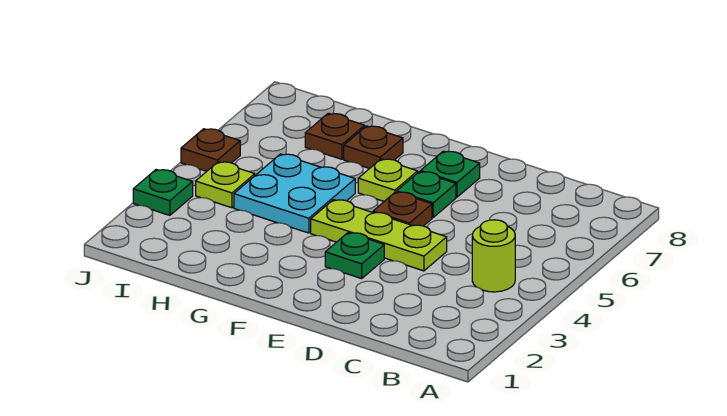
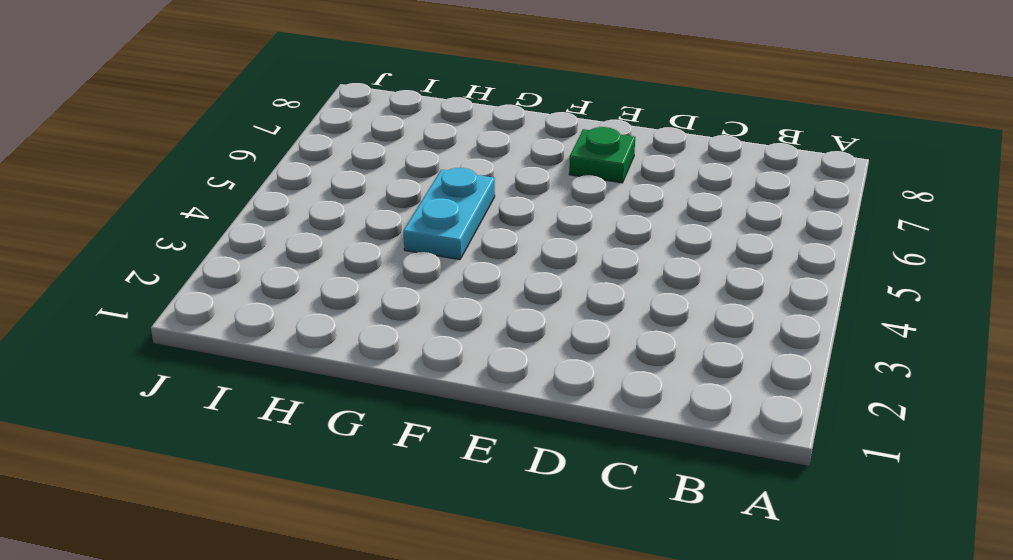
cyan 1x2 plate [404,168,495,260] -> cyan 2x2 plate [234,154,355,233]
none -> lime 1x1 round brick [472,220,515,292]
none -> lime 1x3 plate [311,200,447,271]
none -> green 1x1 plate [325,233,384,279]

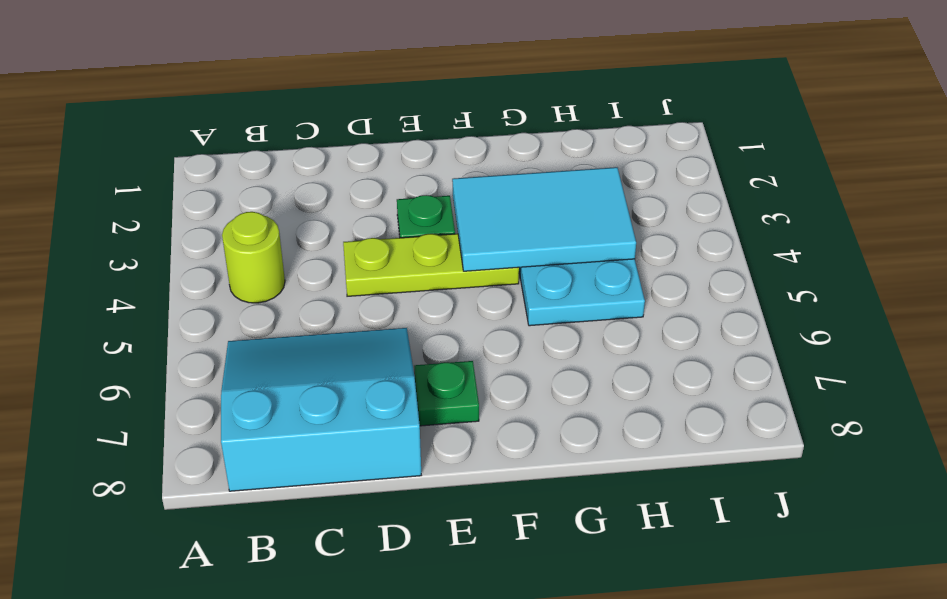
cyan 3x3 slope [221,328,421,491] -> none
cyan 2x3 tile [452,167,636,271] -> none
none -> brown 1x1 plate [373,192,432,226]
none -> green 1x1 plate [397,172,456,217]
none -> lime 1x1 plate [358,159,418,201]

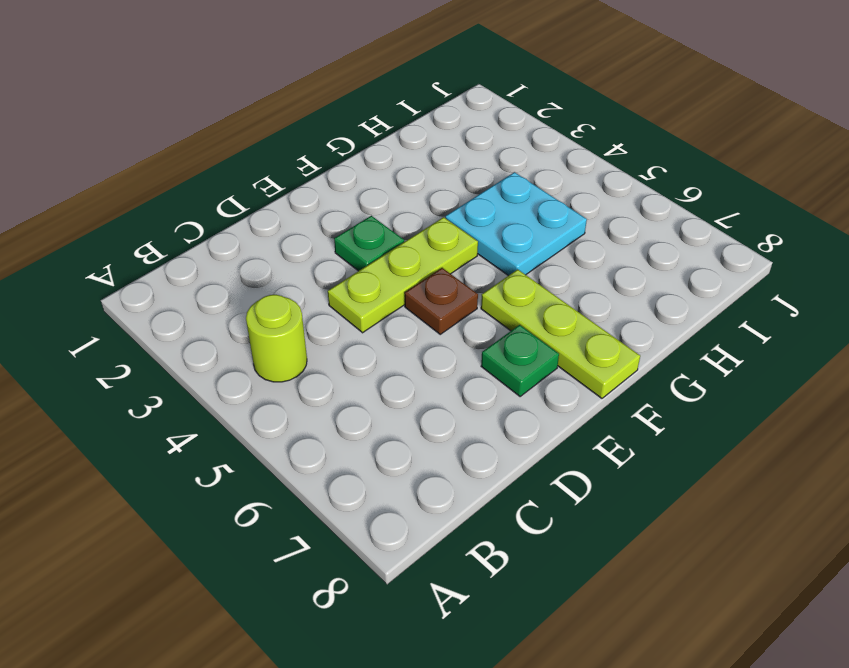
lime 1x3 plate [481,269,640,398] -> lime 1x1 plate [358,159,418,201]
none -> green 1x1 plate [397,172,456,217]
none -> brown 1x1 plate [344,126,403,169]
none -> brown 1x1 plate [305,113,365,159]

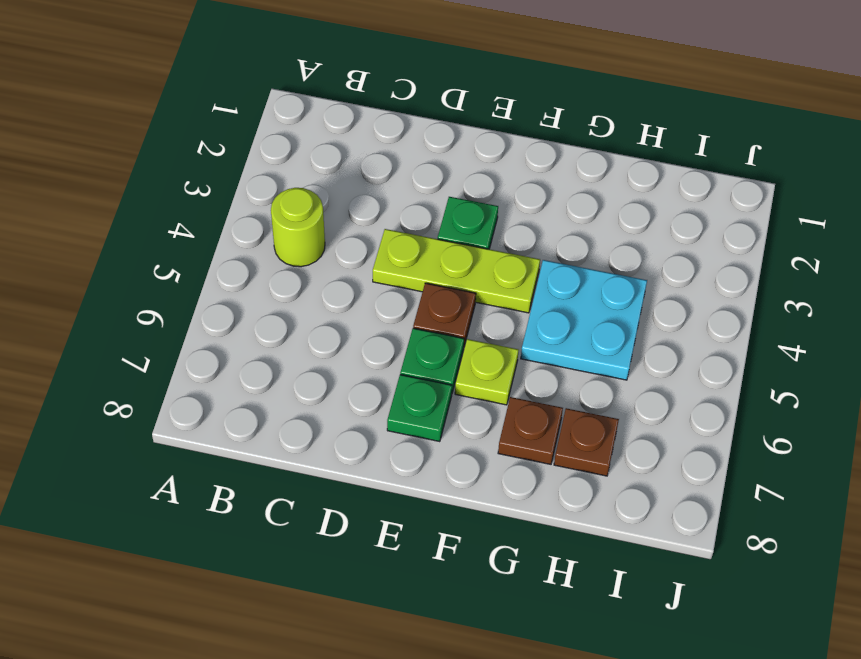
none -> lime 1x1 plate [196,162,255,208]
none -> green 1x1 plate [133,170,193,215]
none -> brown 1x1 plate [181,129,240,171]

